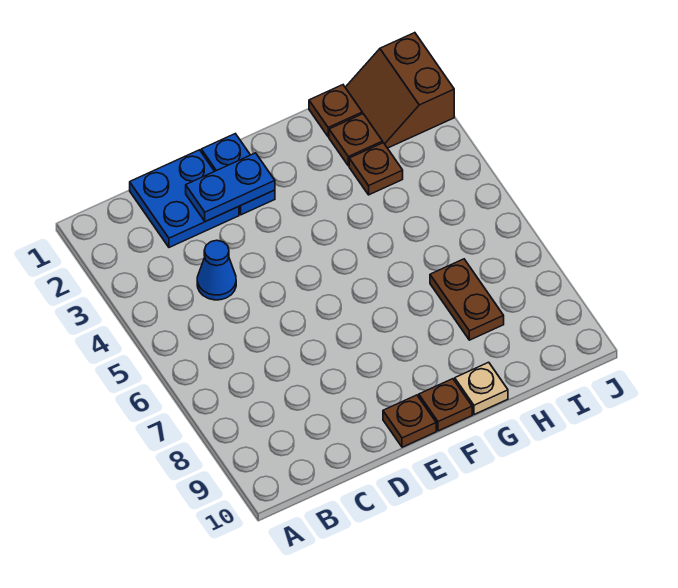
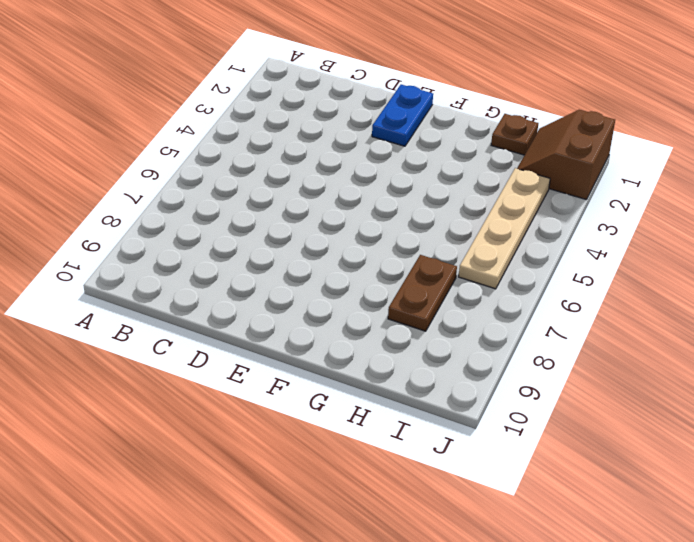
tan 1x4 plate [459,168,550,289] -> none
none -> blue 2x2 plate [130,150,239,247]
none -> blue 1x1 cone [197,240,236,300]
none -> brown 1x1 plate [383,395,436,447]

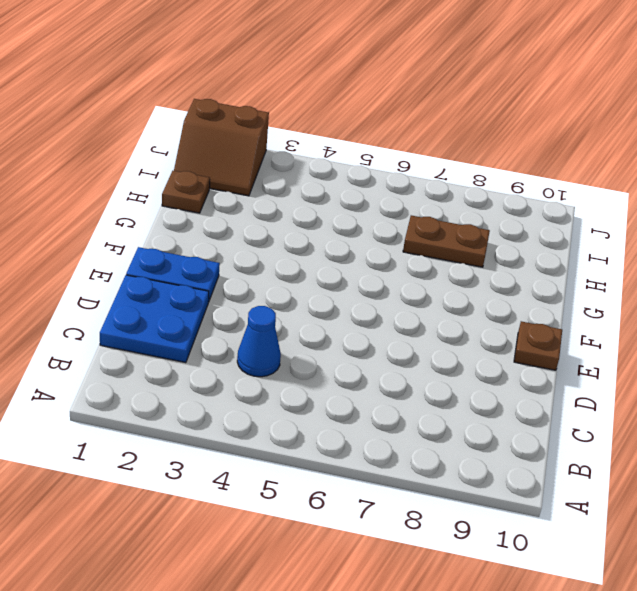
none -> brown 1x1 plate [419,379,472,431]
none -> tan 1x1 plate [455,362,508,415]
none -> brown 1x1 plate [329,114,383,166]

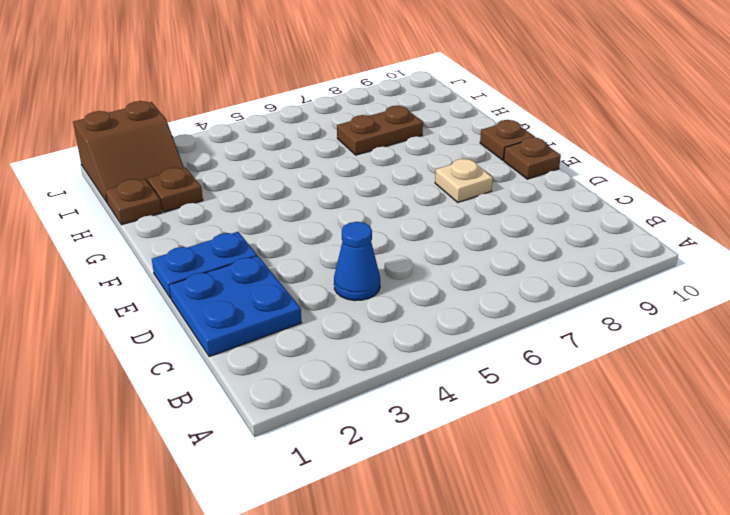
tan 1x1 plate [435,159,493,202] -> tan 1x1 plate moved to [455,362,508,415]
none -> brown 1x1 plate [349,143,403,195]
none -> blue 1x2 plate [186,153,275,222]

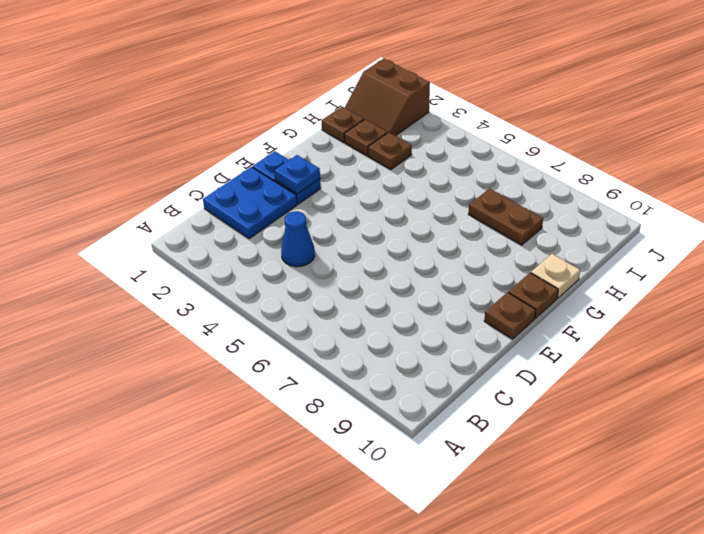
blue 1x1 plate [274,155,320,194] -> blue 1x2 plate [186,153,275,222]

